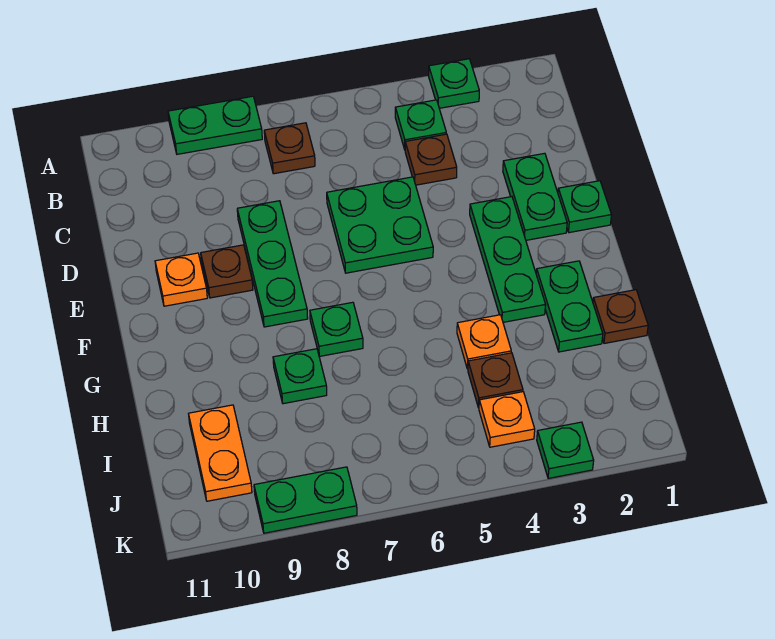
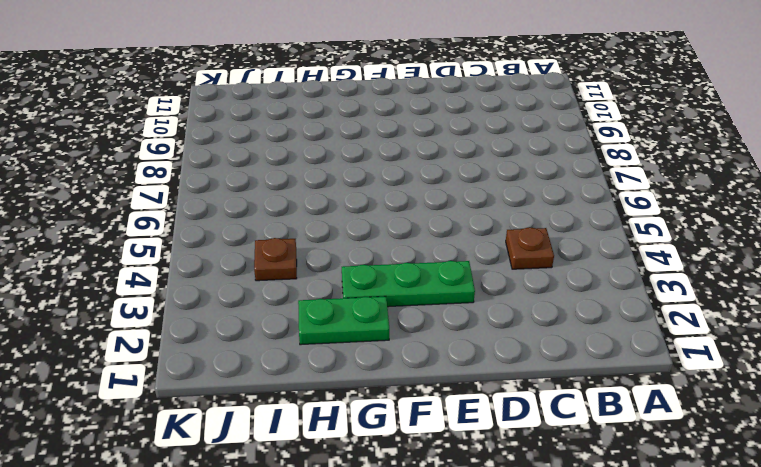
none -> green 1x1 plate [429,59,479,108]
none -> green 1x2 plate [168,96,262,154]
none -> green 1x1 plate [395,100,446,149]

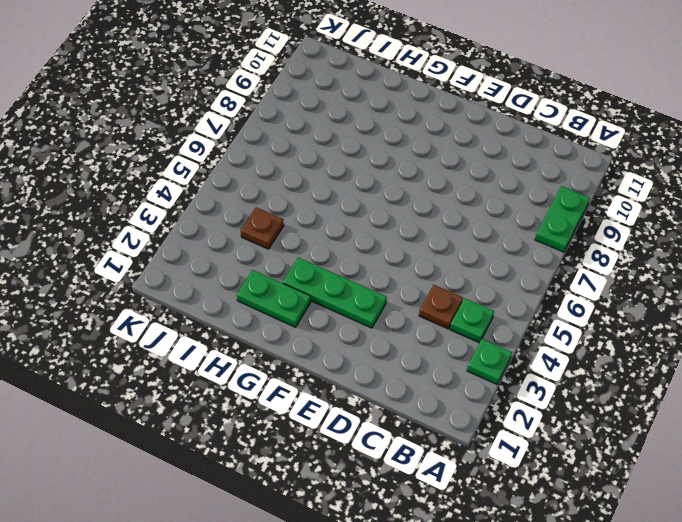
none -> brown 1x1 plate [264,123,315,174]
none -> green 1x2 plate [503,153,567,240]
none -> green 2x2 plate [327,177,433,273]

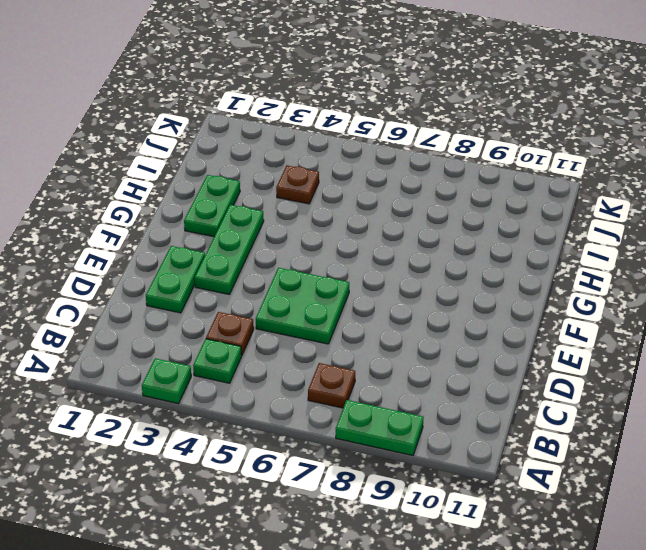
none -> green 1x3 plate [237,201,308,327]
none -> green 1x1 plate [558,181,611,233]
none -> brown 1x1 plate [201,245,253,298]

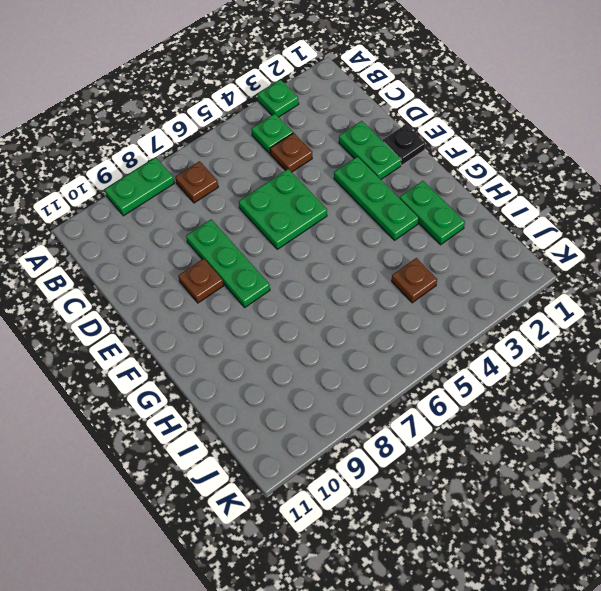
black 1x1 plate [383,125,425,165] -> green 1x1 plate [558,181,611,233]
none -> orange 1x1 plate [155,253,207,306]
none -> green 1x1 plate [310,302,363,356]
none -> brown 1x1 plate [593,290,648,343]

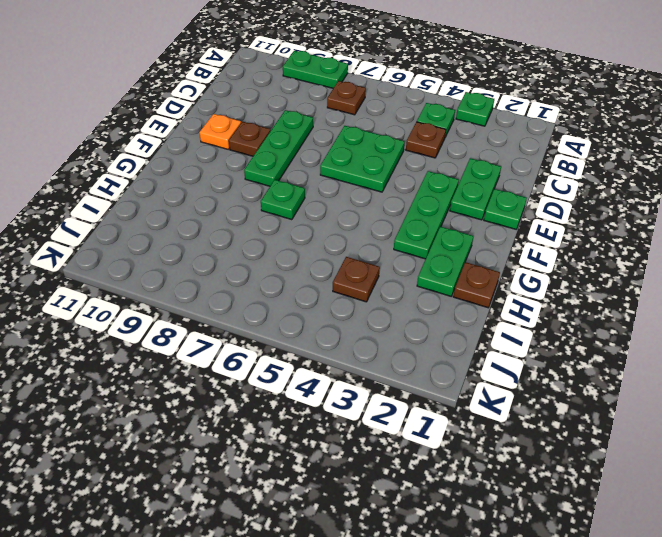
none -> orange 1x1 plate [457,315,511,369]
none -> green 1x1 plate [273,349,327,404]
none -> orange 1x2 plate [189,405,252,501]

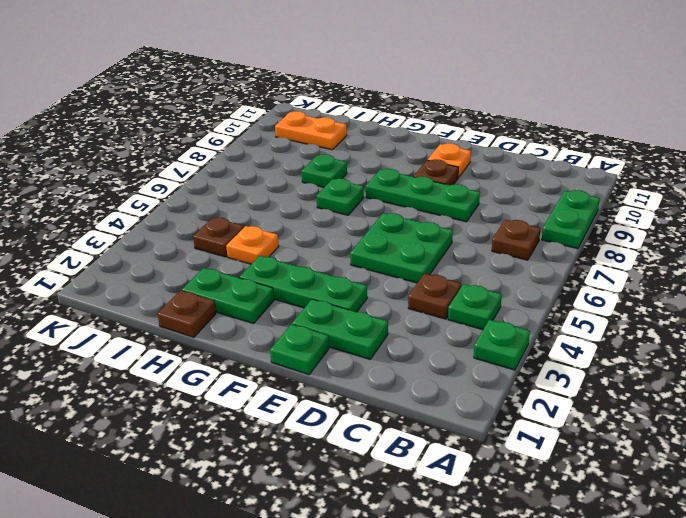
none -> orange 1x1 plate [479,392,535,447]
none -> green 1x1 plate [537,422,594,478]
none -> green 1x2 plate [254,467,357,533]

